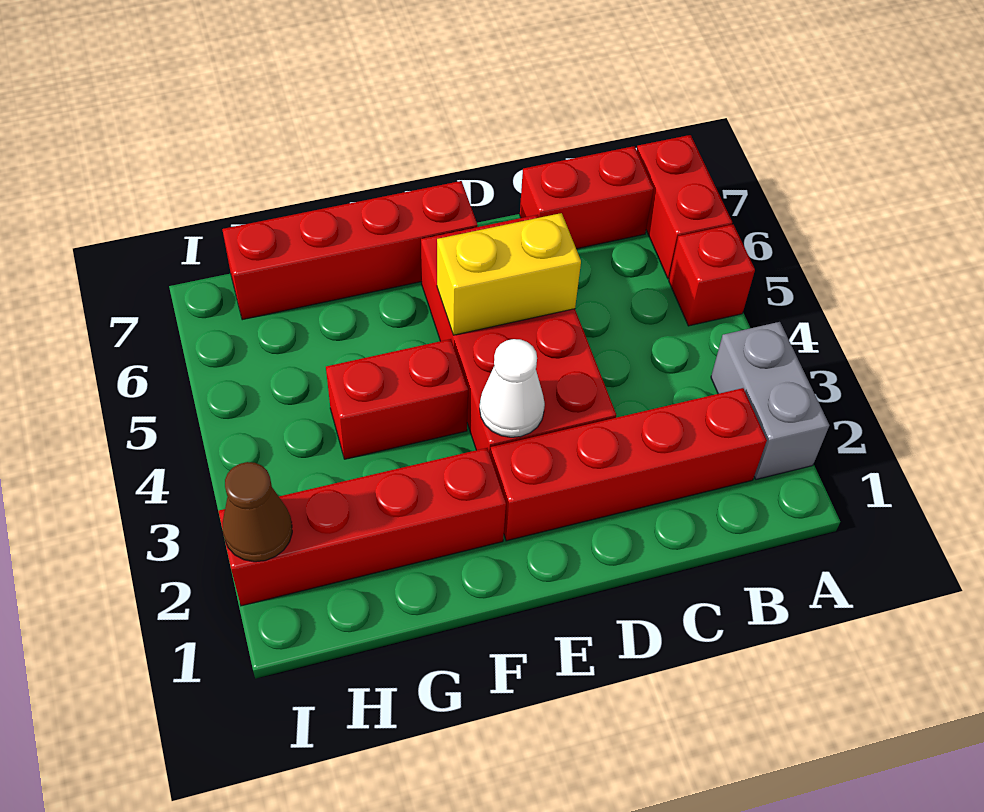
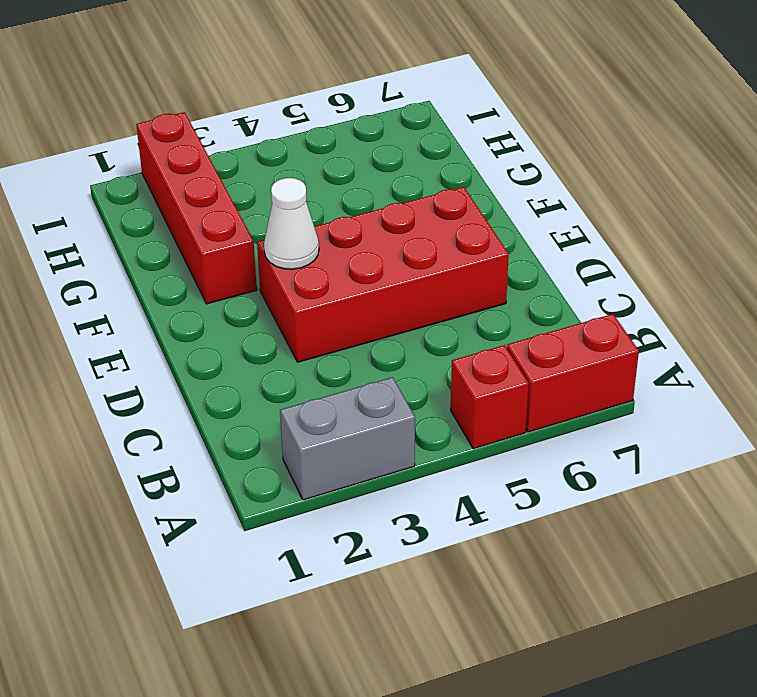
none -> red 1x4 brick [490,388,767,541]
none -> red 1x2 brick [520,146,654,249]
none -> red 1x4 brick [222,181,478,320]

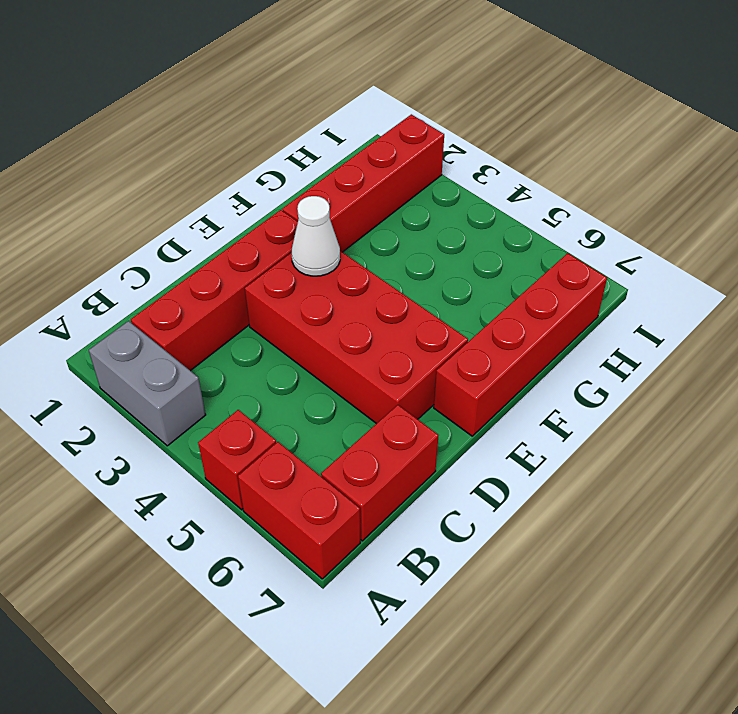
none -> red 1x2 brick [326,339,468,459]
none -> yellow 1x2 brick [437,213,581,335]
none -> brown 1x1 cone [222,462,292,562]

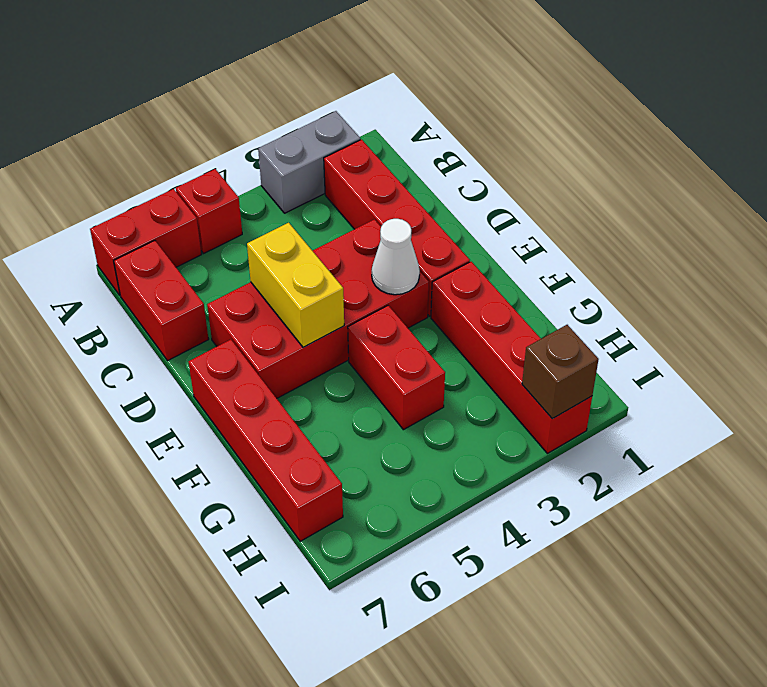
brown 1x1 brick [522,325,599,419] -> brown 1x1 cone [222,462,292,562]

